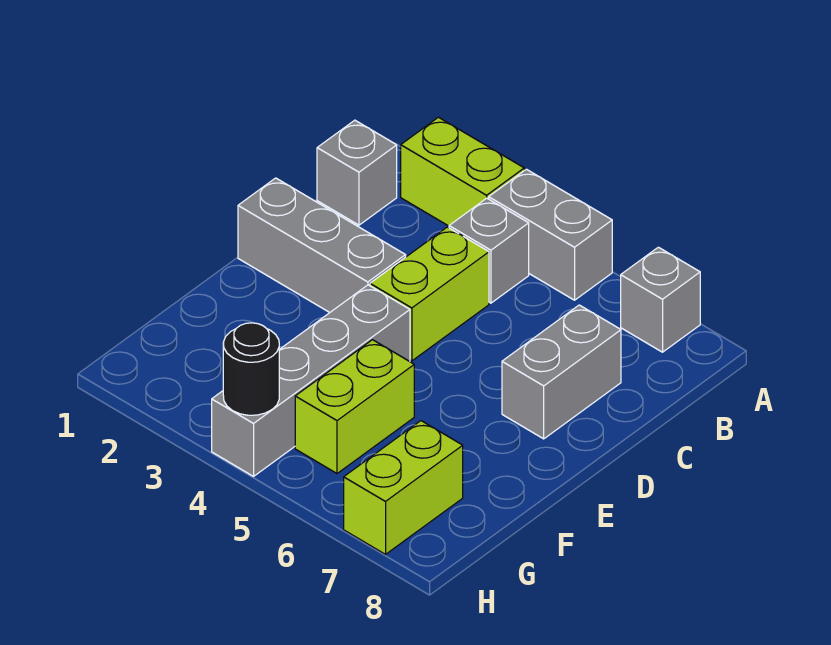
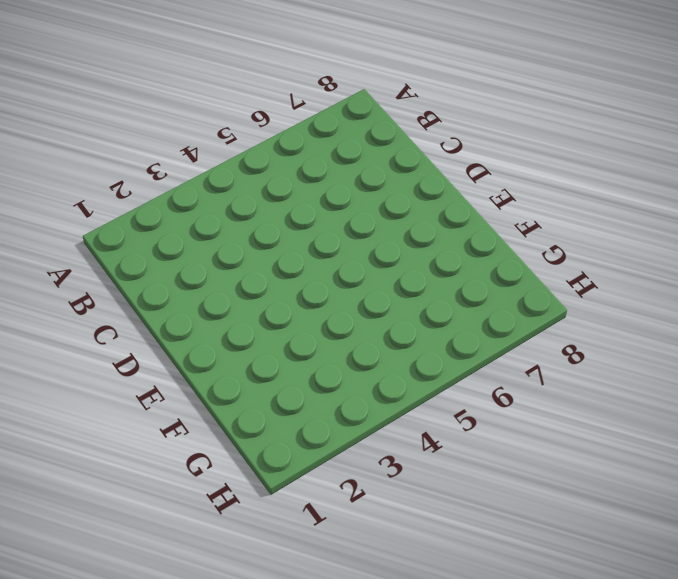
none -> lime 1x2 brick [401,117,524,226]
none -> grey 1x2 brick [489,169,612,300]
none -> grey 1x1 brick [621,247,700,352]

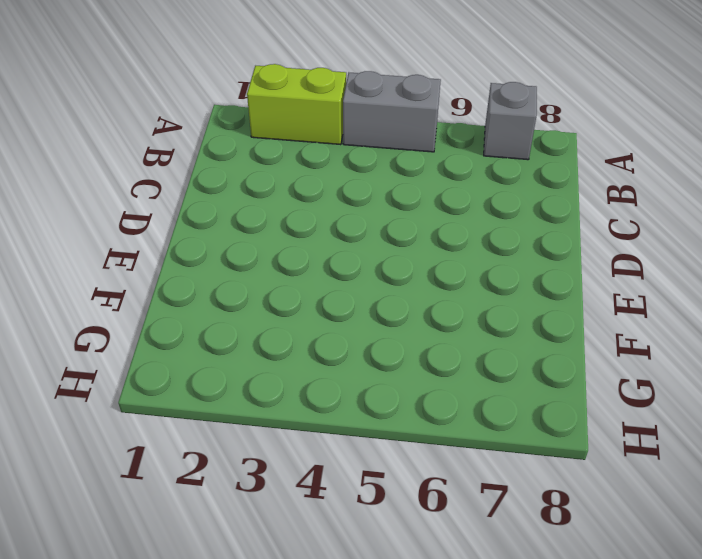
none -> grey 1x1 brick [317,120,397,225]
none -> grey 1x1 brick [449,198,529,303]
none -> lime 1x2 brick [370,227,489,361]

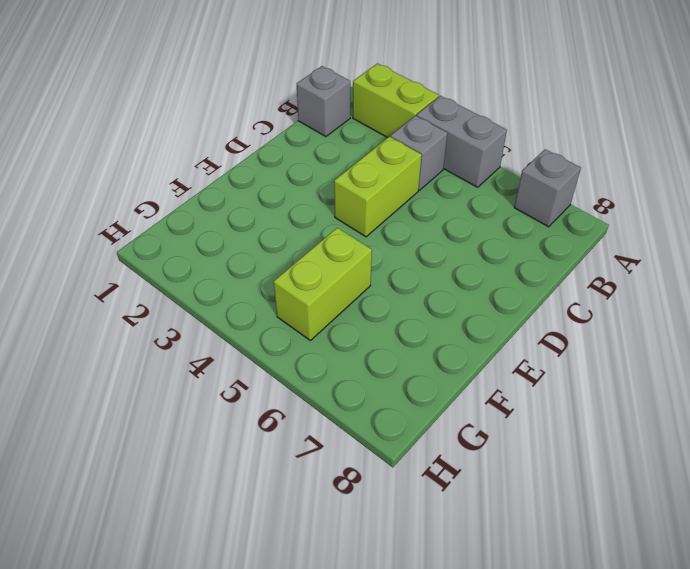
none -> grey 1x2 brick [502,305,621,439]
none -> grey 1x3 brick [238,178,406,312]
none -> grey 1x4 brick [212,285,410,476]

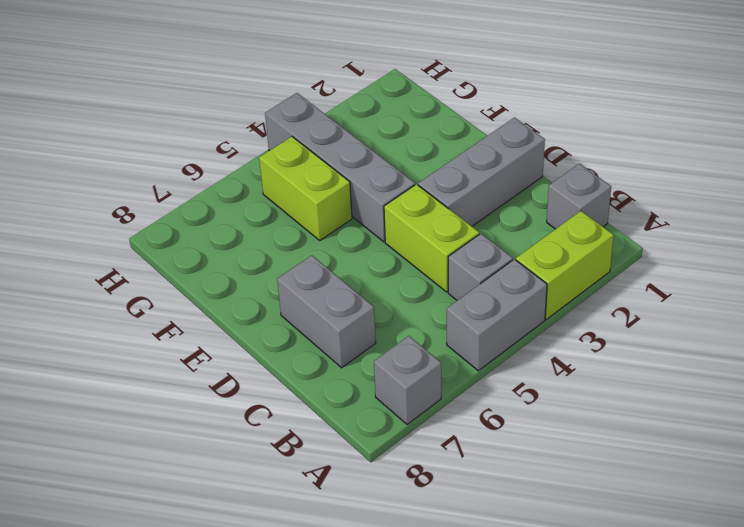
none -> lime 1x2 brick [344,421,463,554]
none -> black 1x1 round brick [223,323,279,415]

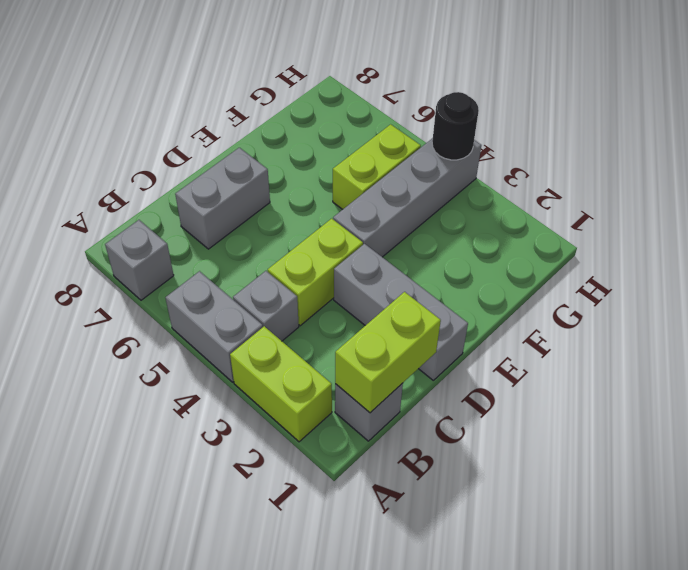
lime 1x2 brick [335,292,441,413] -> lime 1x2 brick moved to [344,421,463,554]

